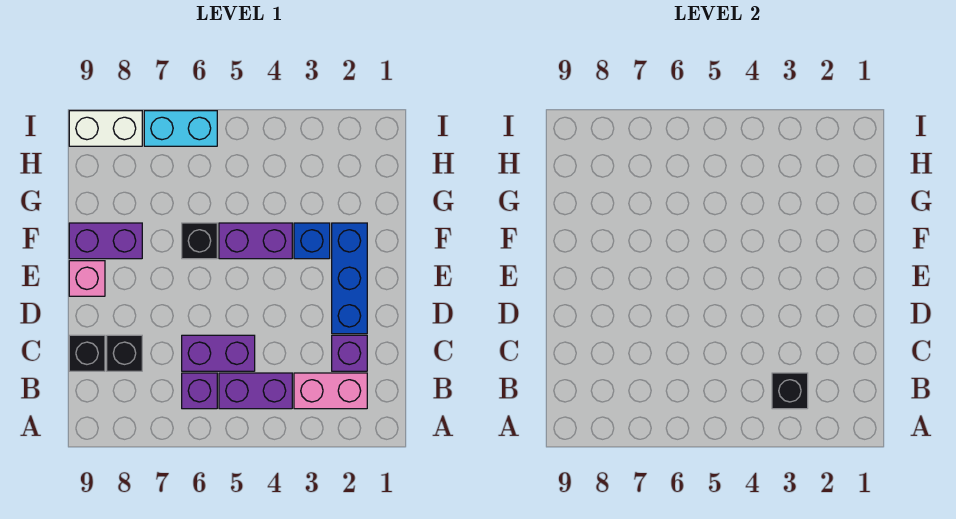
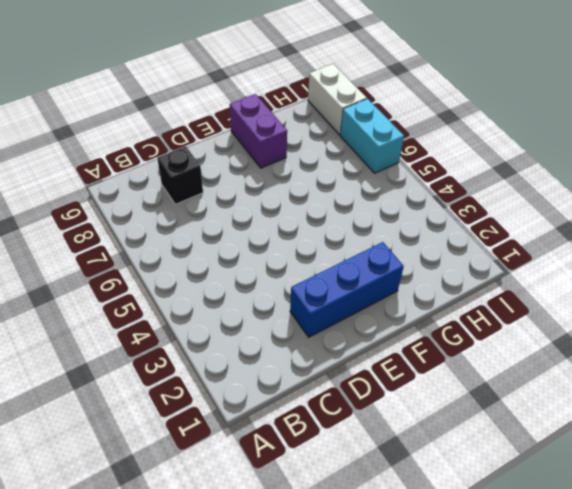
none -> pink 1x2 brick [294,373,367,409]
none -> purple 1x2 brick [219,373,292,409]
none -> purple 1x1 brick [182,373,217,409]

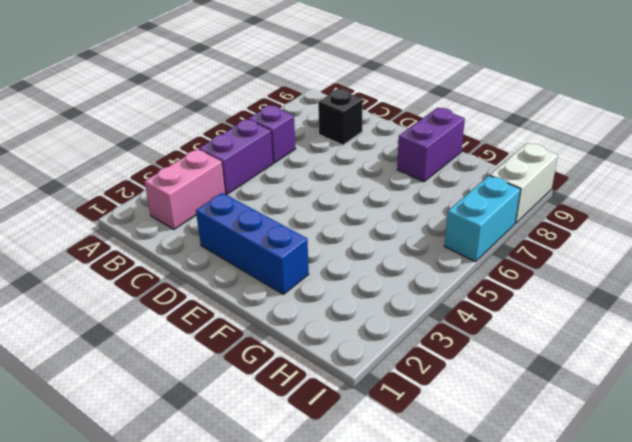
none -> purple 1x1 brick [332,335,367,371]
none -> purple 1x2 brick [182,335,255,371]
none -> black 1x1 brick [69,335,105,371]

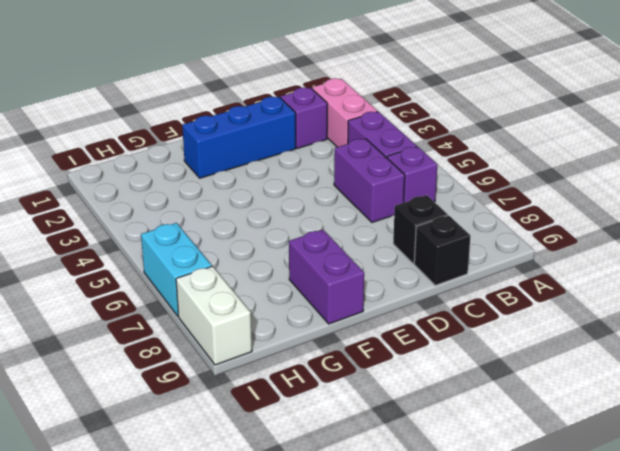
none -> pink 1x1 brick [69,261,105,296]
none -> blue 1x1 brick [294,223,330,259]
none -> purple 1x2 brick [219,223,292,259]

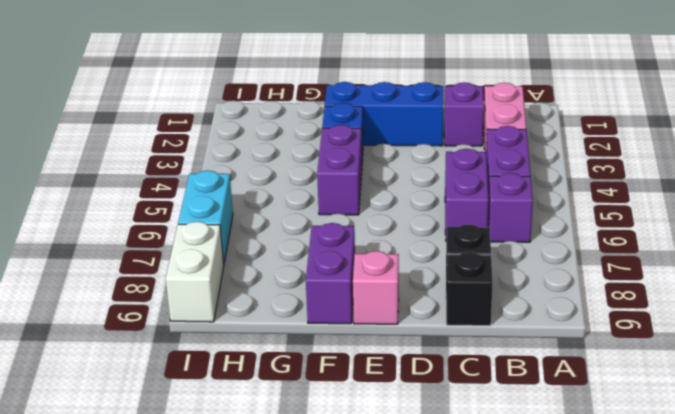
none -> black 1x1 brick [182,223,217,259]
none -> black 1x1 brick [772,373,808,409]

